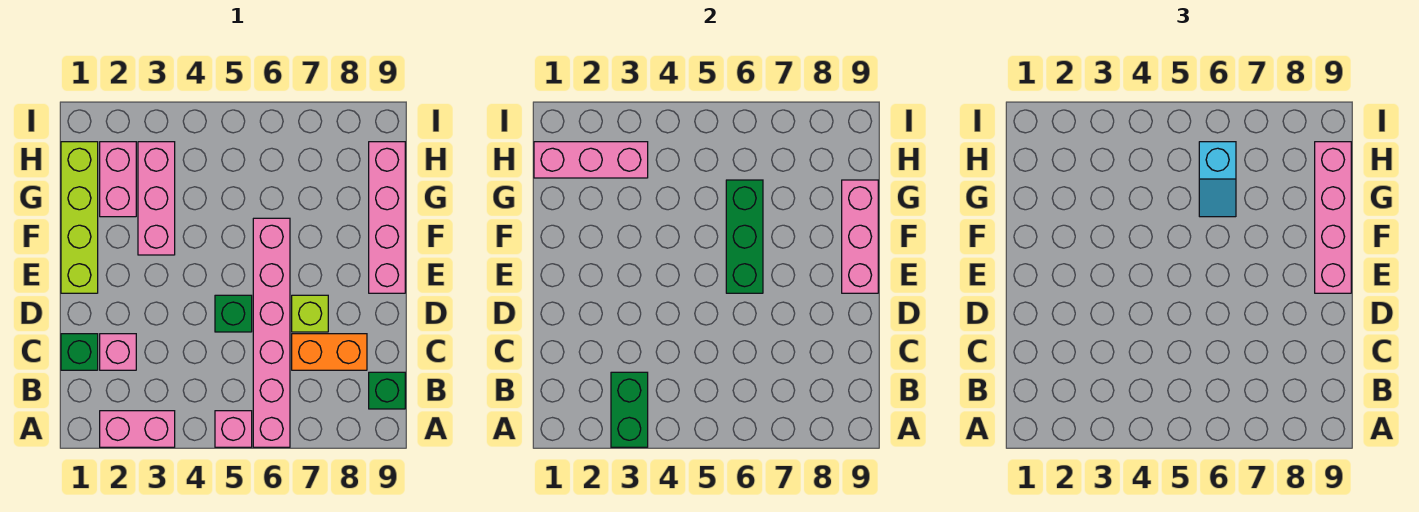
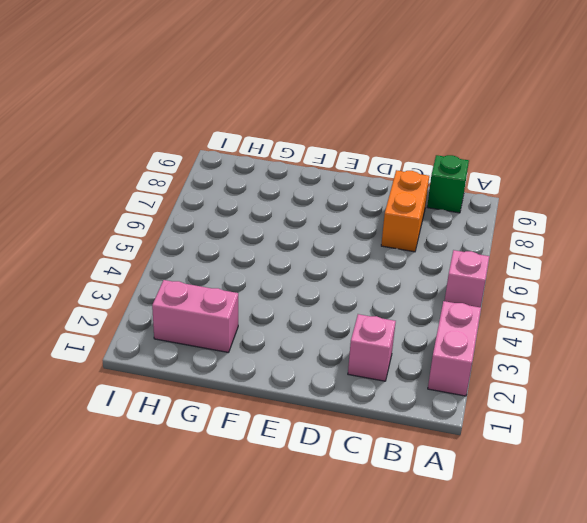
none -> pink 1x6 brick [253,218,290,447]
none -> green 1x1 brick [61,334,98,370]
none -> green 1x1 brick [215,295,252,332]

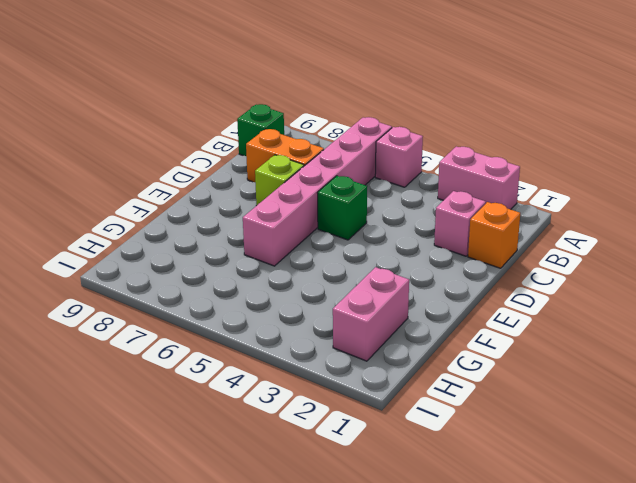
orange 1x1 brick [468,202,520,268] -> green 1x1 brick [61,334,98,370]
none -> lime 1x4 brick [61,142,98,293]
none -> pink 1x4 brick [369,142,405,293]
none -> pink 1x3 brick [138,142,175,255]

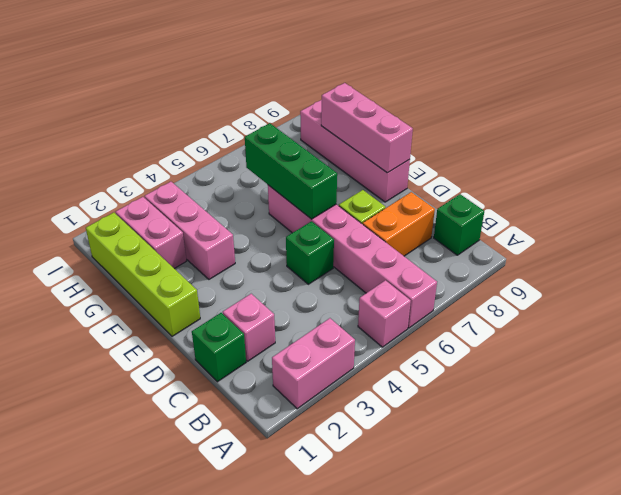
none -> green 1x2 brick [611,372,648,447]
none -> pink 1x3 brick [534,142,648,178]
none -> pink 1x4 brick [1315,142,1351,293]

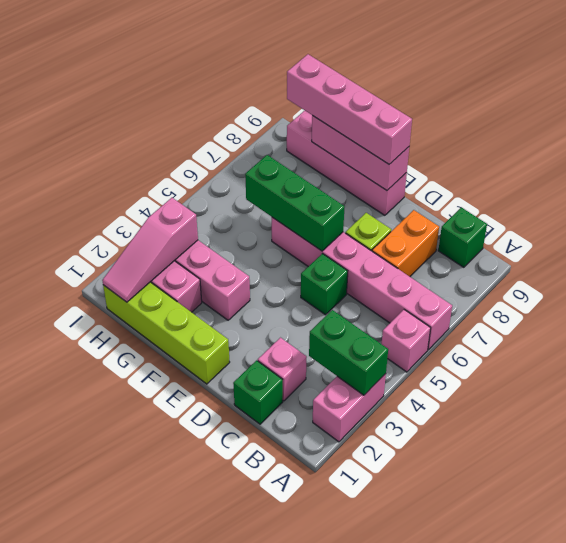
pink 1x3 slope [102,198,198,302] -> pink 1x3 brick [534,142,648,178]
none -> cyan 1x2 slope [1199,142,1236,217]

